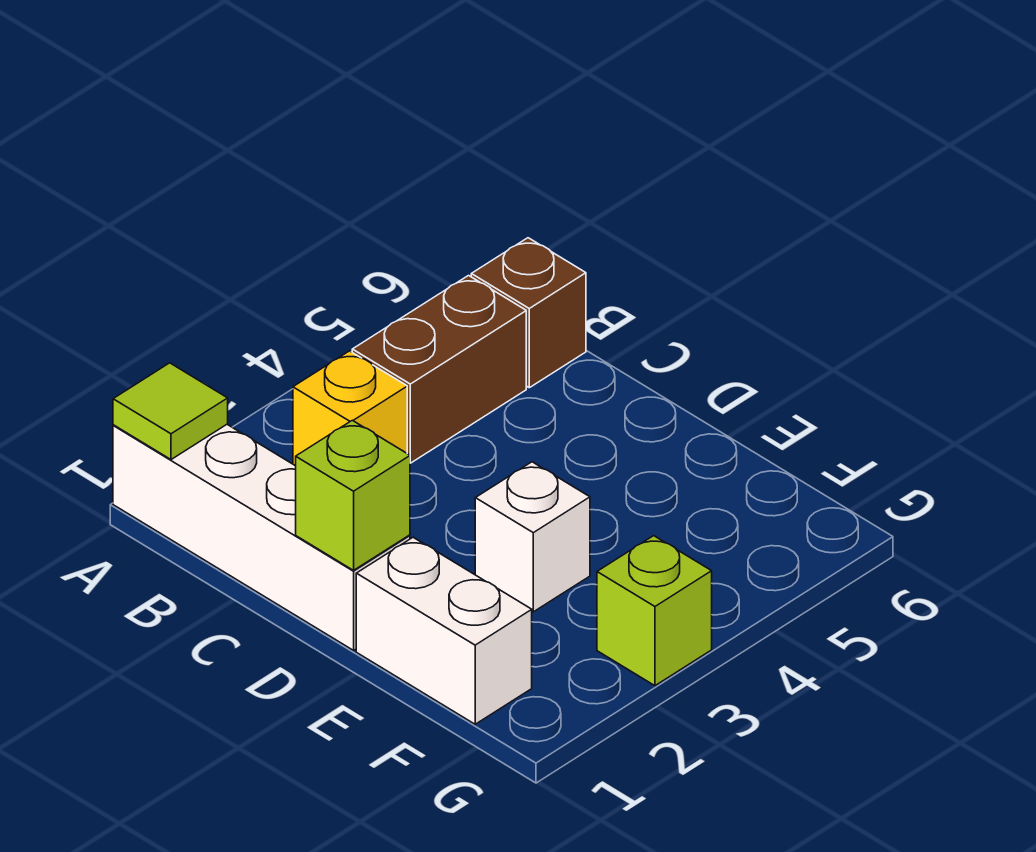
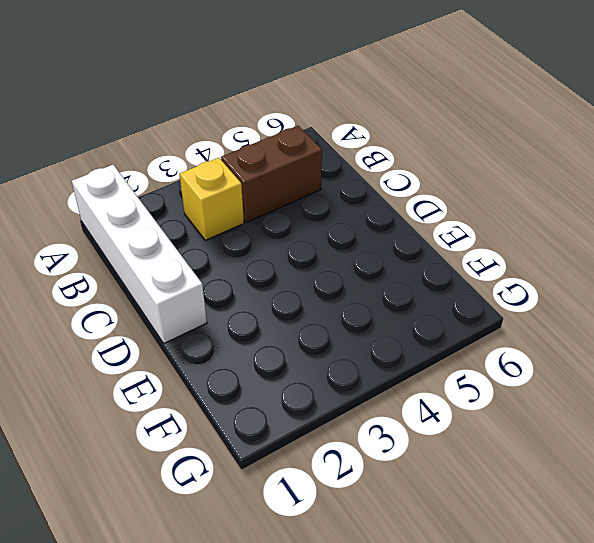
none -> brown 1x1 brick [471,238,586,388]
none -> white 1x2 brick [356,537,532,724]

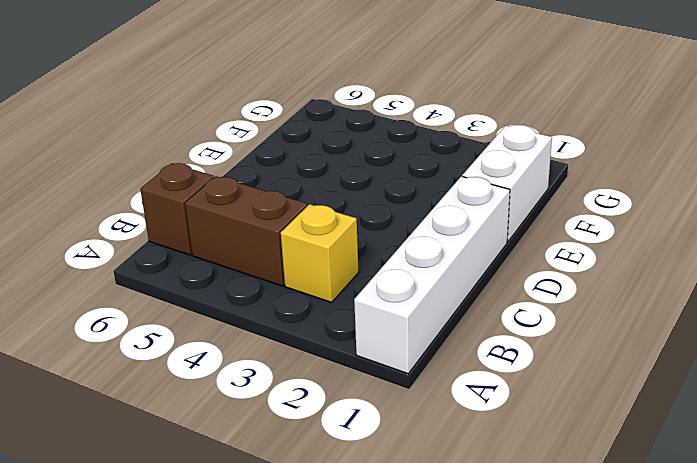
none -> white 1x1 brick [475,462,590,612]
none -> lime 1x1 brick [597,536,712,686]

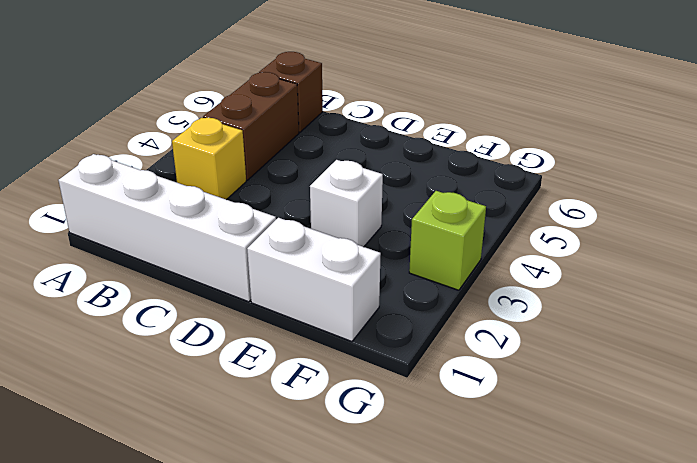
none -> lime 1x1 tile [113,363,228,460]
none -> lime 1x1 brick [296,420,410,570]

